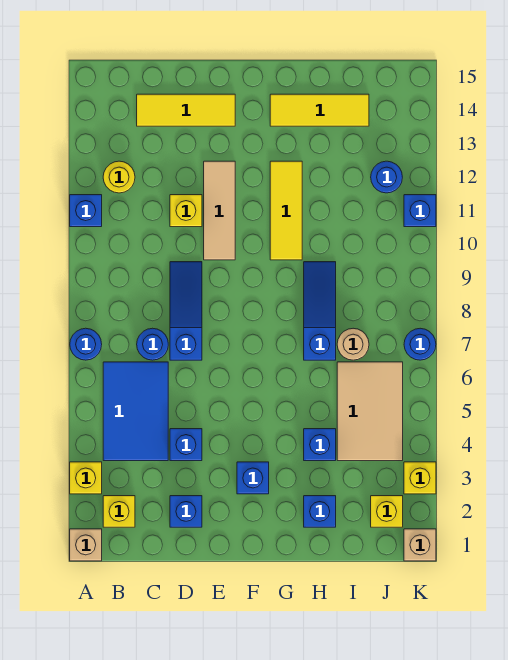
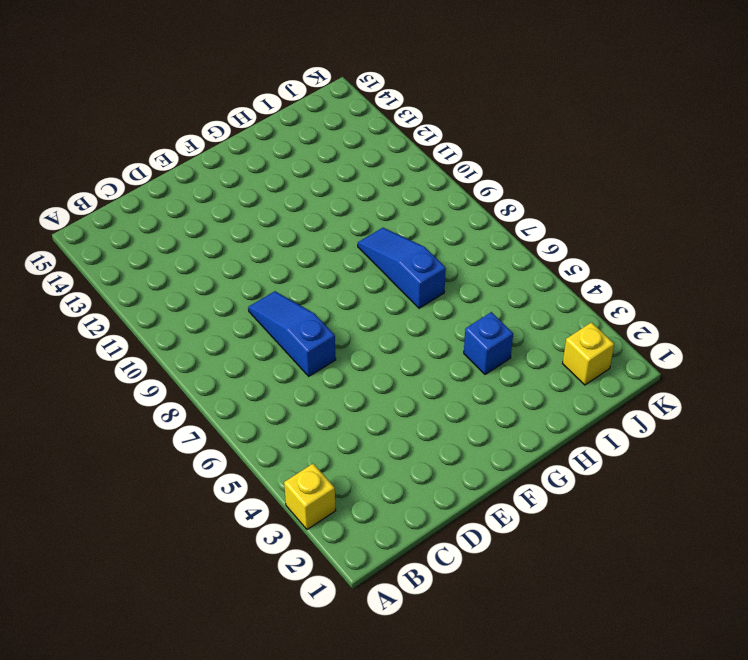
none -> tan 1x1 brick [70,529,102,561]
none -> blue 1x1 round brick [70,328,102,360]
none -> blue 1x1 brick [70,195,102,227]

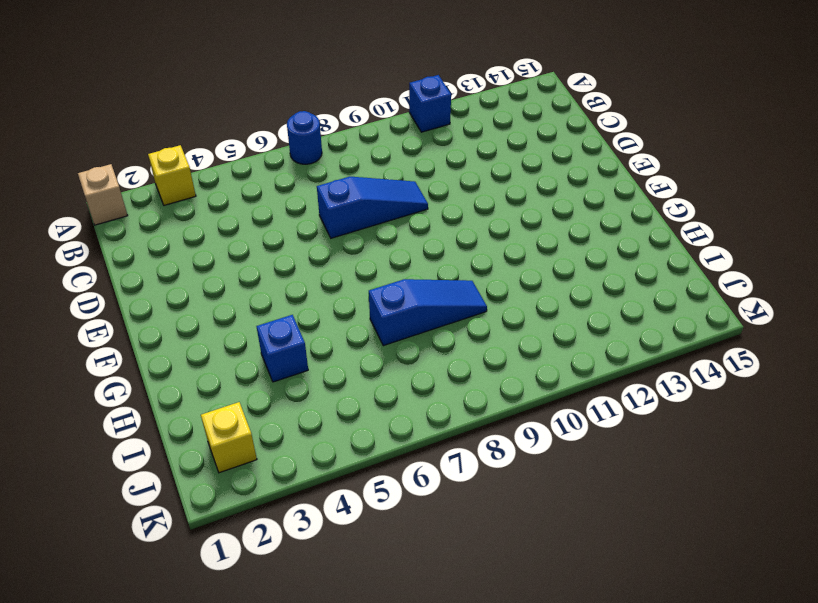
none -> yellow 1x1 brick [103,496,135,527]
none -> blue 2x3 tile [103,362,168,461]
none -> yellow 1x1 round brick [103,161,135,193]

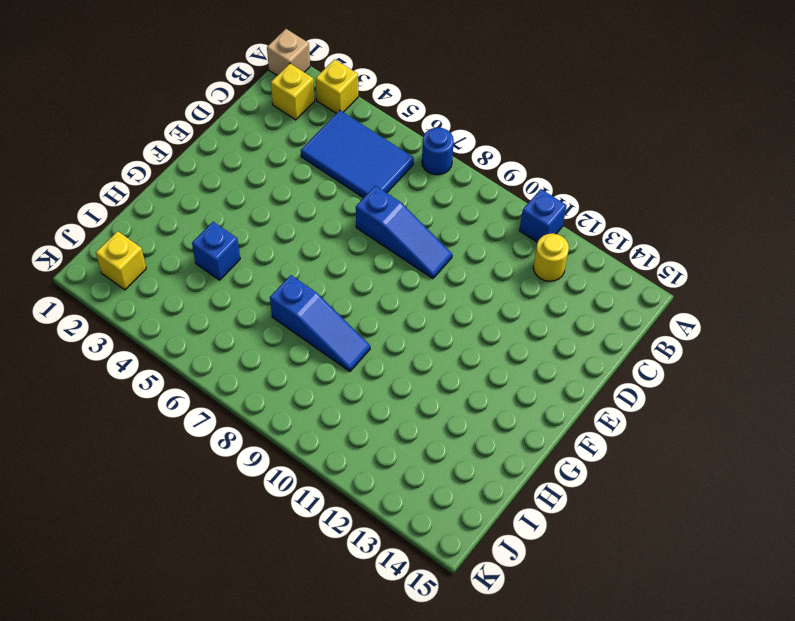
none -> blue 1x1 round brick [137,328,168,360]
none -> yellow 1x3 tile [137,94,235,126]
none -> blue 1x1 brick [170,496,202,527]

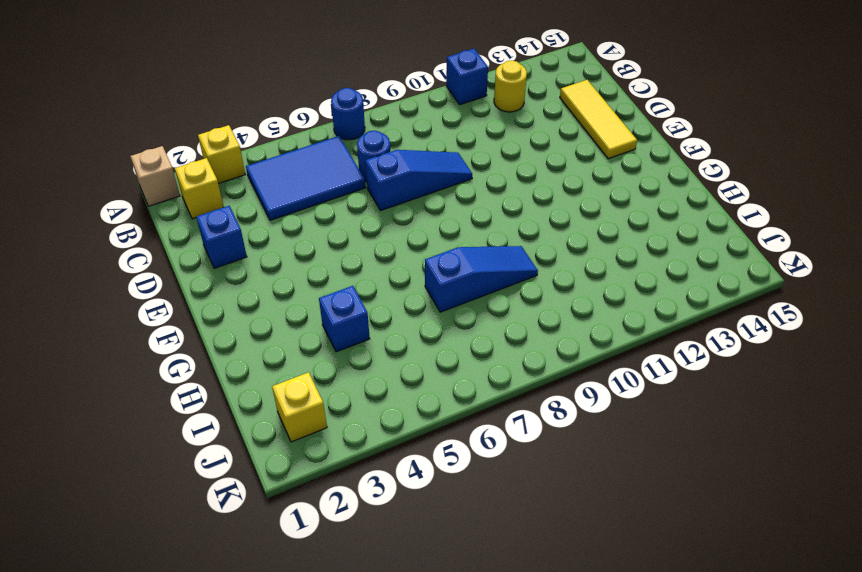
none -> blue 1x1 brick [170,429,202,461]
none -> yellow 1x1 brick [170,195,202,227]
none -> tan 1x3 tile [204,161,235,260]

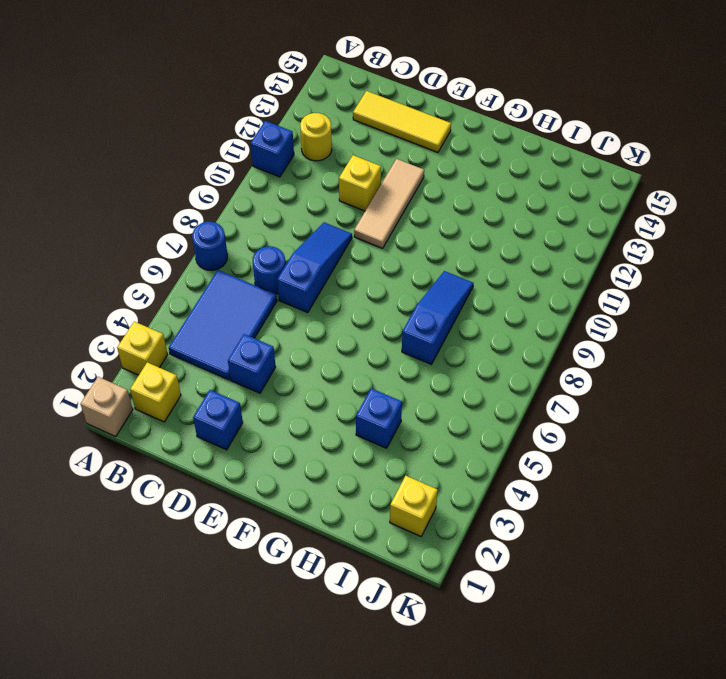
none -> blue 1x1 brick [237,462,269,494]
none -> yellow 1x3 tile [270,161,302,260]
none -> yellow 1x3 tile [270,94,369,126]

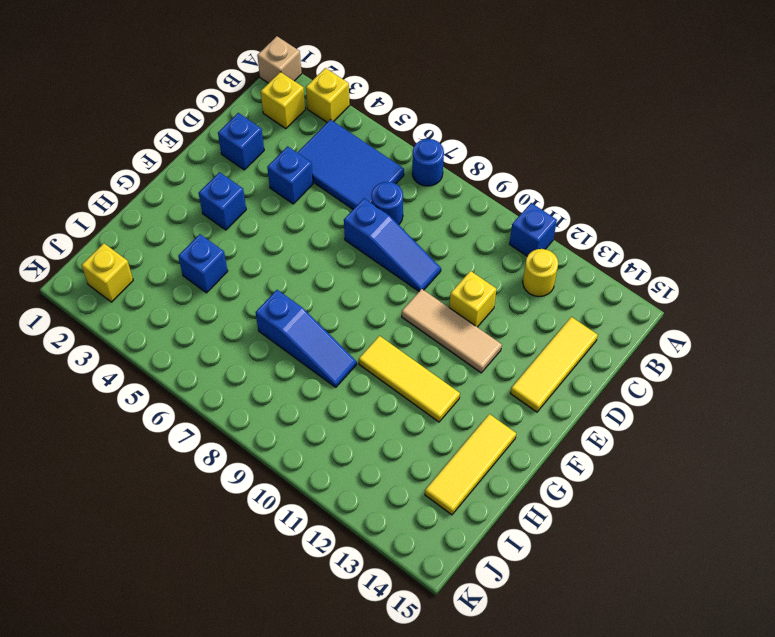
none -> blue 1x1 brick [304,496,336,527]
none -> tan 2x3 tile [337,362,403,461]
none -> tan 1x1 round brick [337,328,369,360]

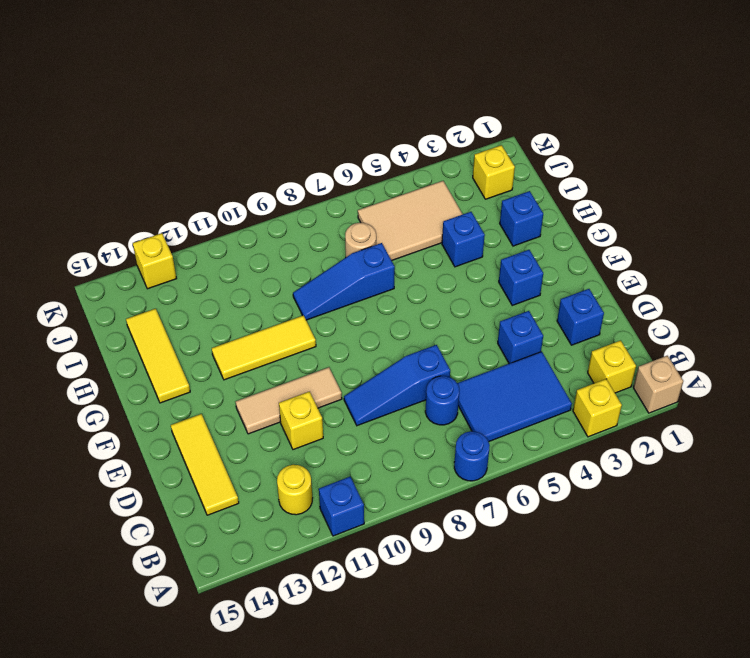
yellow 1x1 brick [133,233,177,289] -> yellow 1x1 brick moved to [404,462,436,494]
none -> blue 1x1 round brick [371,161,402,193]
none -> tan 1x1 brick [404,529,436,561]
none -> blue 1x1 round brick [404,328,436,360]

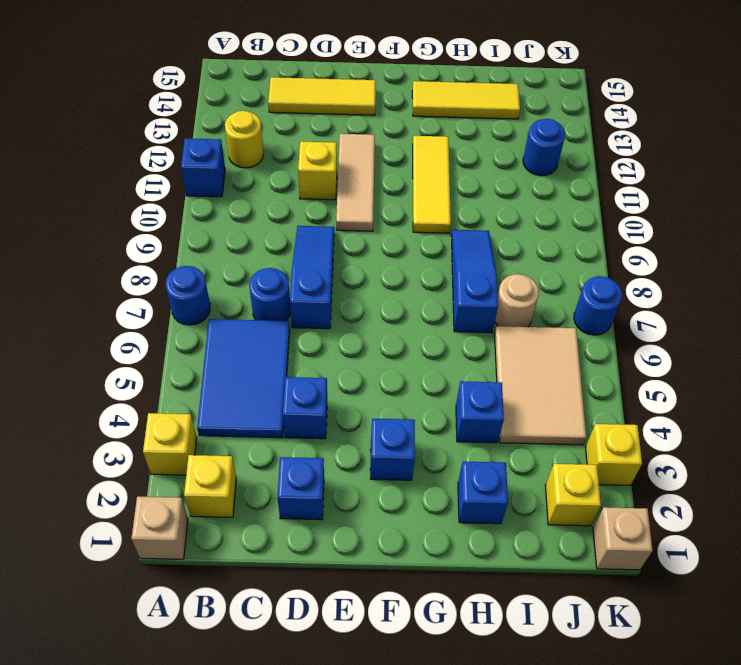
none -> blue 1x1 brick [404,195,436,227]

